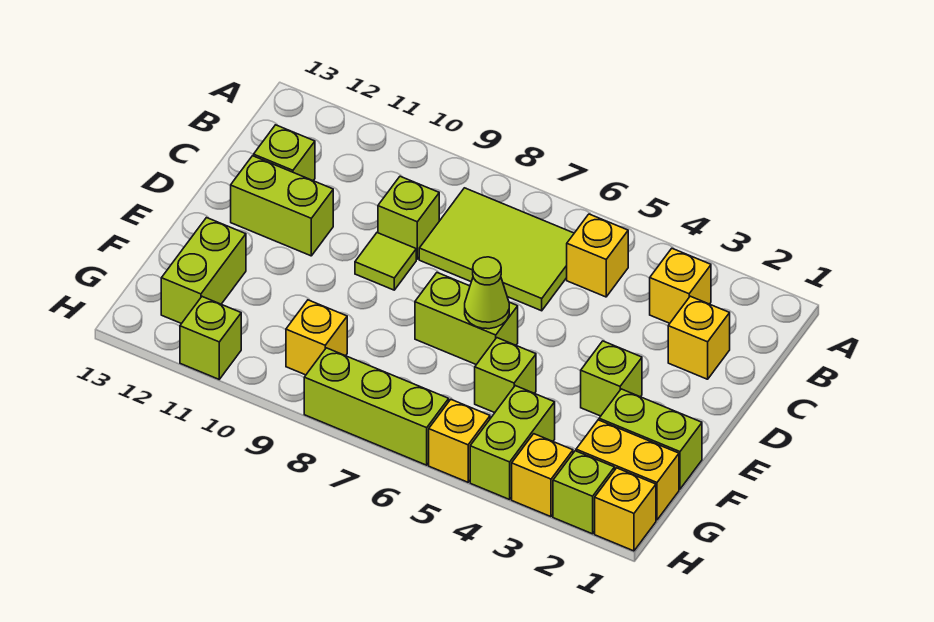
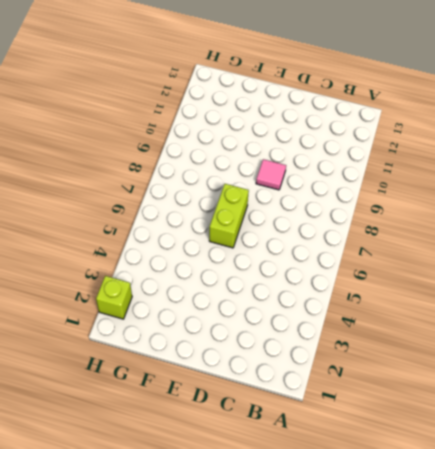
pink 1x1 tile [256,159,286,190] -> lime 1x1 tile [355,233,416,290]
none -> yellow 1x1 brick [650,249,711,323]
none -> yellow 1x1 brick [567,214,628,297]
none -> lime 2x3 tile [419,188,574,311]

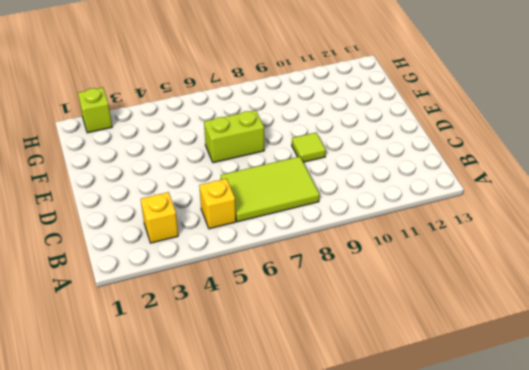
none -> yellow 1x1 brick [668,296,730,379]
none -> lime 1x1 brick [378,176,439,259]
none -> lime 1x1 brick [254,125,315,181]

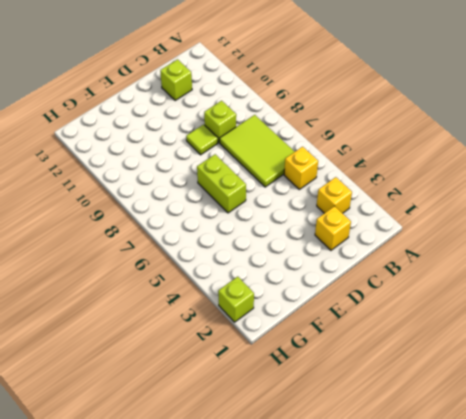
none -> lime 1x2 brick [231,156,333,256]
none -> lime 1x1 brick [581,341,642,416]
none -> lime 1x2 brick [599,389,702,489]

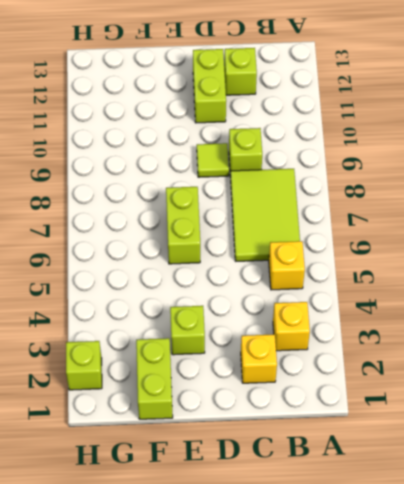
none -> lime 1x1 brick [475,338,536,413]
none -> lime 1x2 brick [161,218,246,324]
none -> yellow 1x2 brick [576,420,679,520]

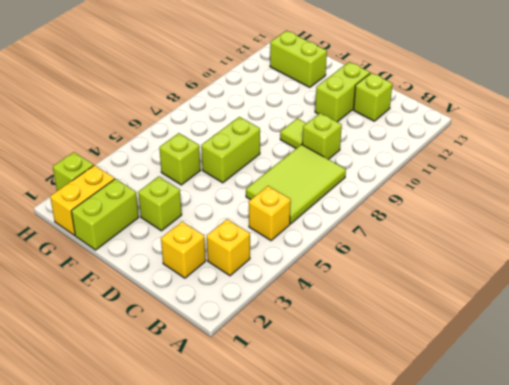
none -> lime 1x2 brick [470,386,555,499]
none -> yellow 1x1 brick [286,300,347,375]
none -> yellow 1x1 brick [595,468,656,551]

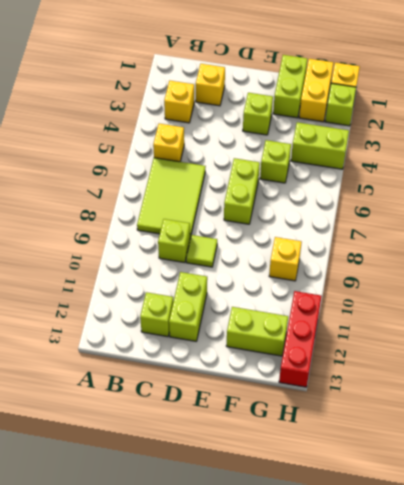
red 1x3 brick [279,291,322,387] -> lime 1x1 brick [180,297,241,379]
none -> yellow 1x1 brick [512,434,573,517]
none -> yellow 1x1 brick [429,400,490,482]
none -> lime 1x3 brick [304,348,449,465]

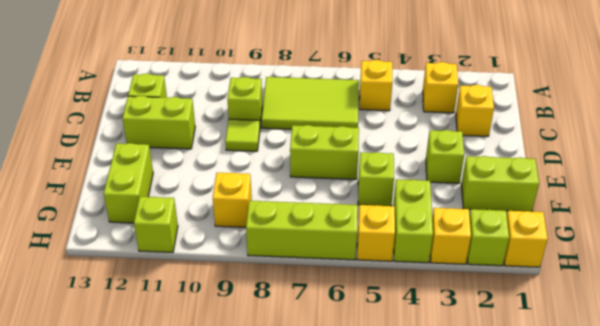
none -> yellow 1x2 brick [576,420,679,520]
none -> lime 1x1 cone [465,257,509,329]

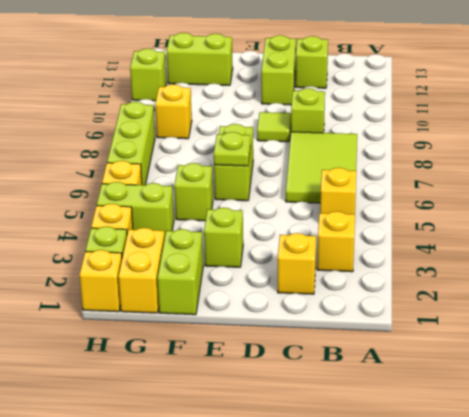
lime 1x1 plate [214,132,251,166] -> lime 1x1 cone [465,257,509,329]

